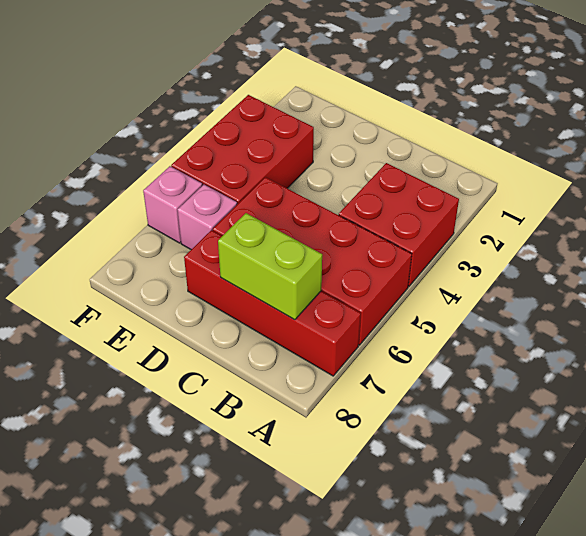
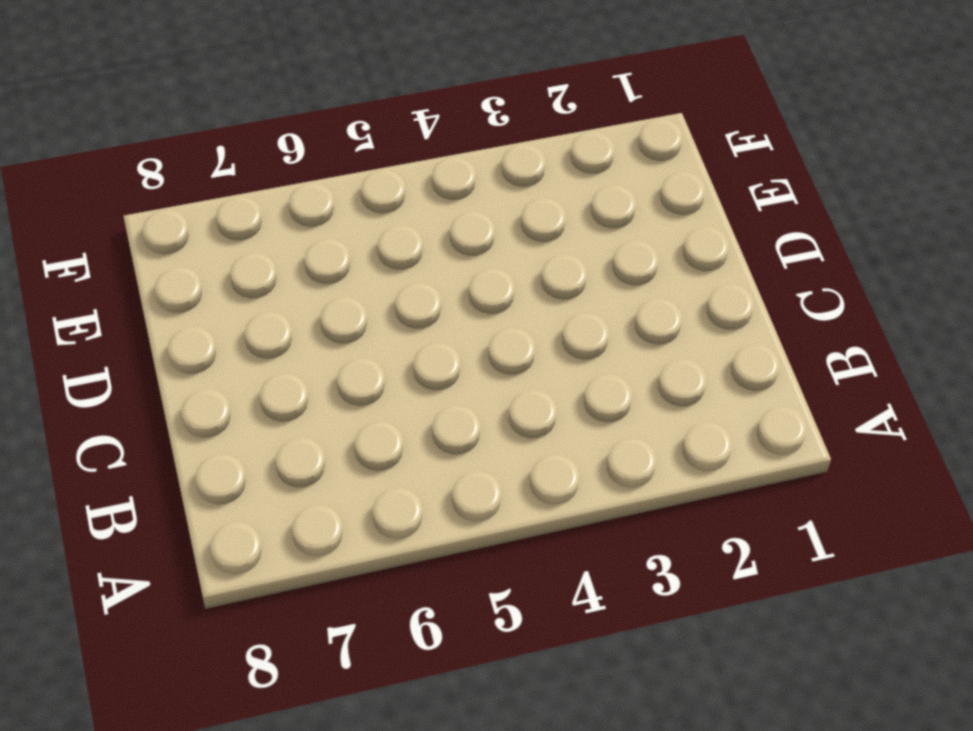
none -> red 2x2 brick [339,163,459,286]
none -> red 2x4 brick [213,177,412,345]

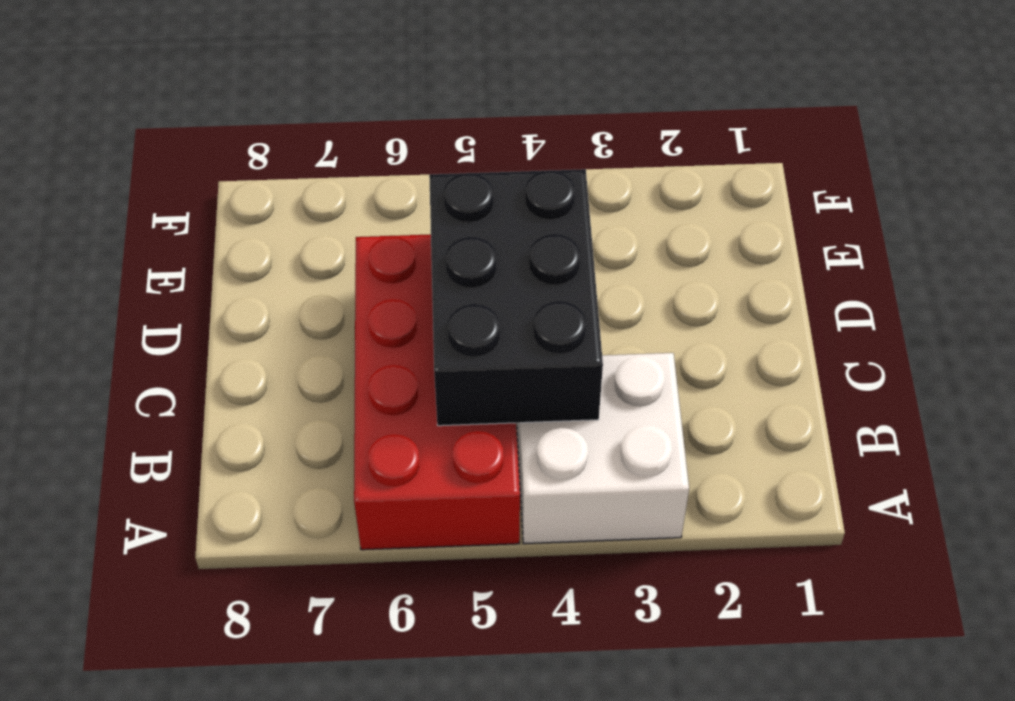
white 2x2 brick [517,353,689,544] -> red 2x2 brick [339,163,459,286]
black 2x3 brick [429,169,603,426] -> none
none -> red 1x4 brick [184,230,361,376]
none -> red 2x3 brick [171,95,314,204]

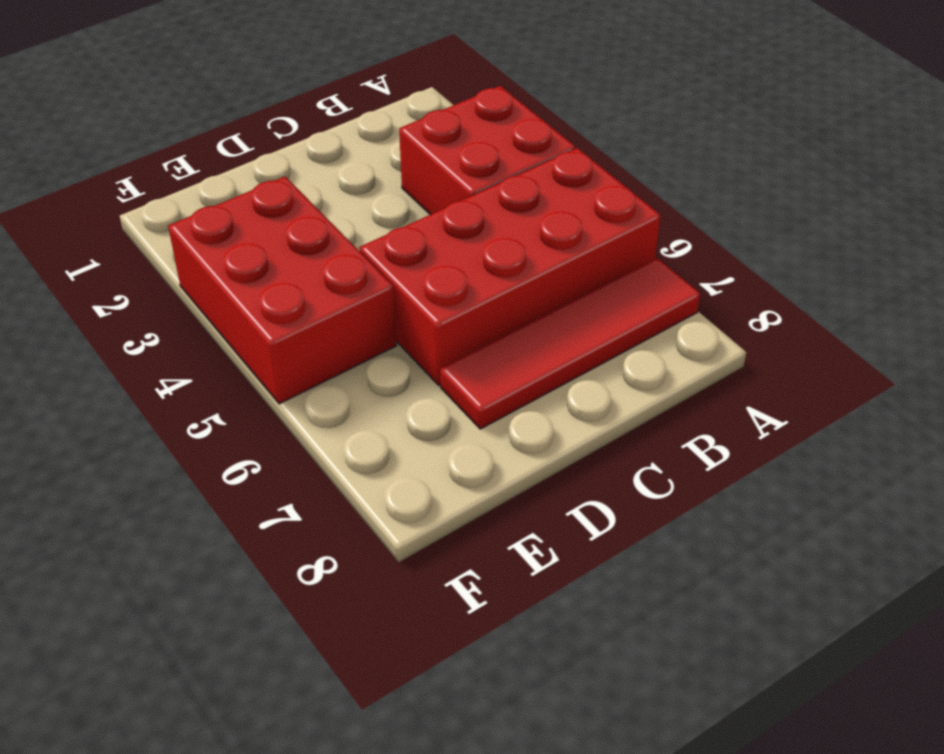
red 1x4 tile [440,258,700,429] -> red 1x4 brick [184,230,361,376]
none -> pink 1x1 brick [178,185,237,250]
none -> pink 1x1 brick [143,166,202,243]

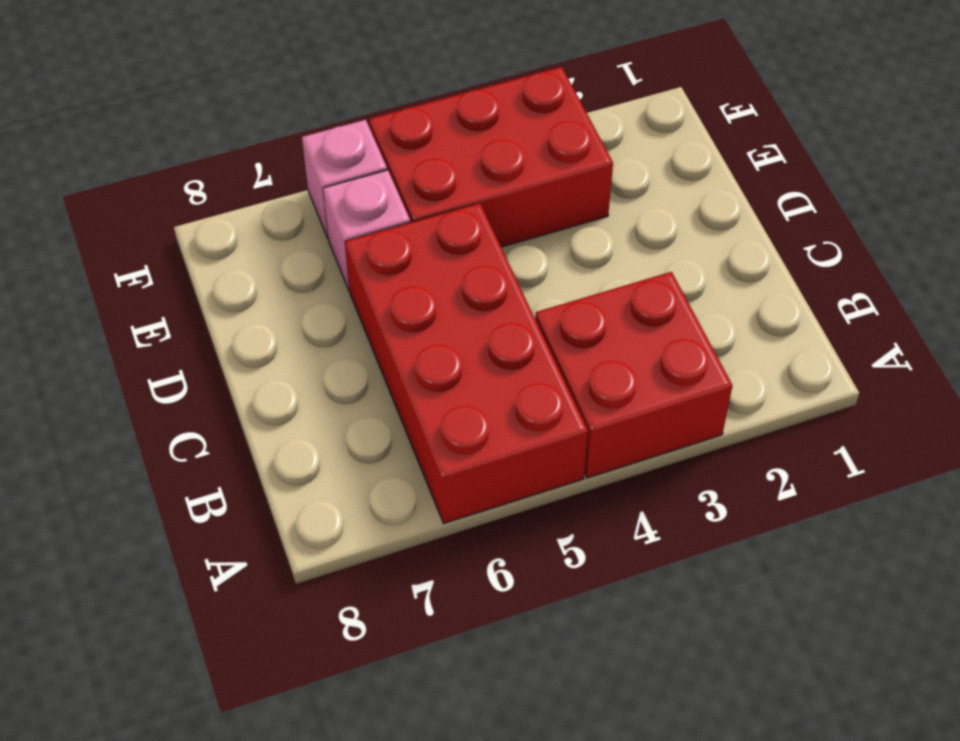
none -> red 1x4 brick [184,230,361,376]
none -> lime 1x2 brick [218,213,322,320]

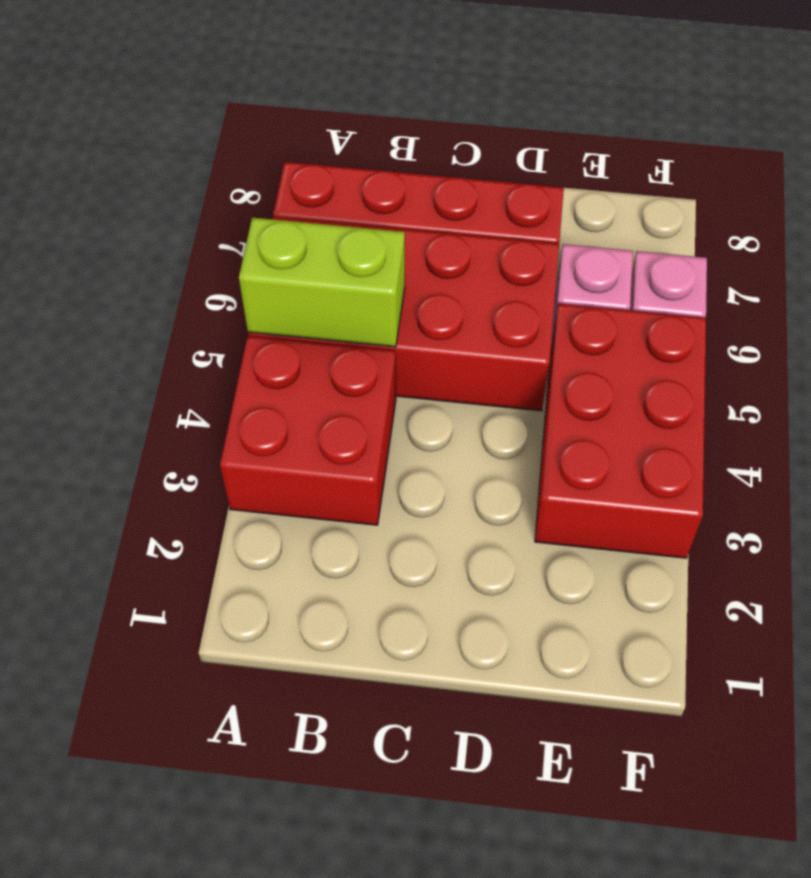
lime 1x2 brick [239,218,405,347] -> lime 1x2 brick moved to [218,213,322,320]

